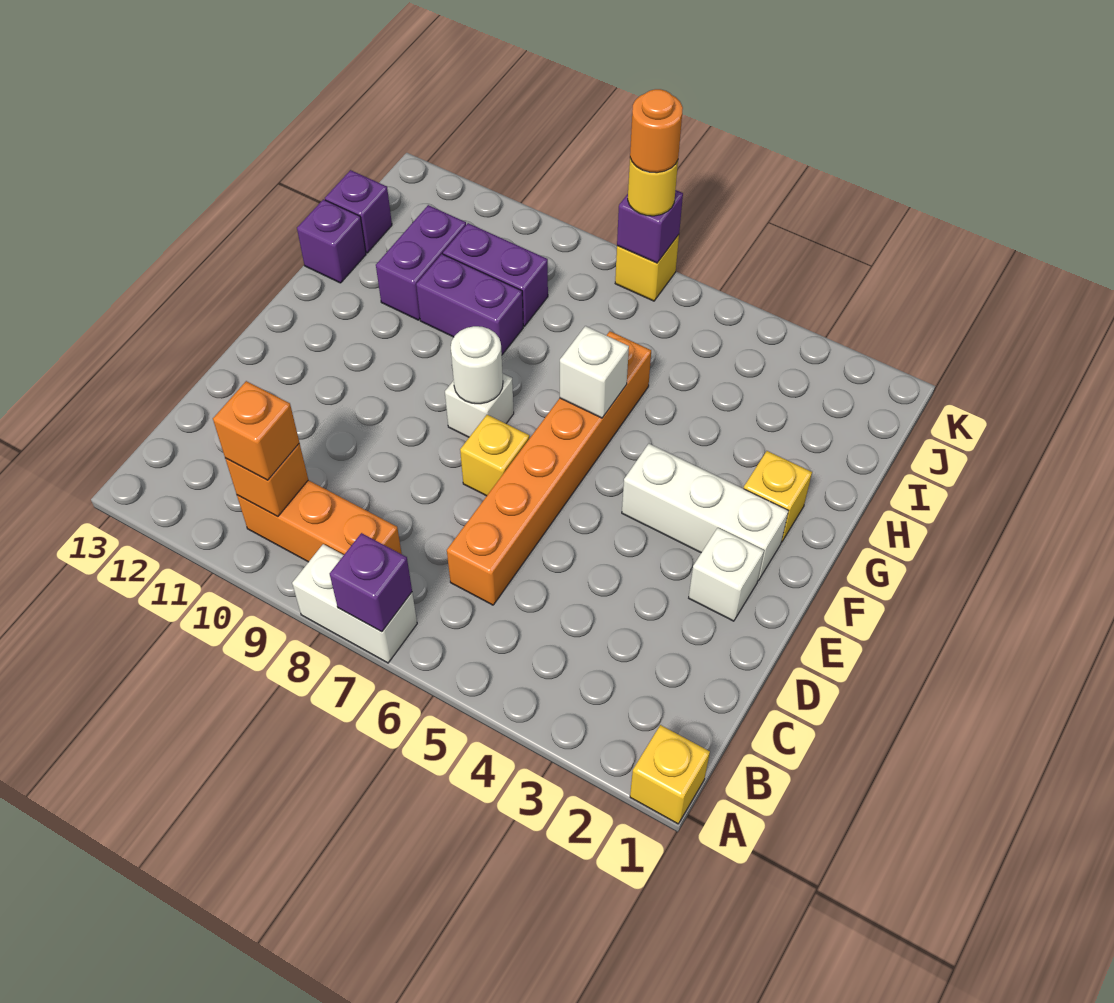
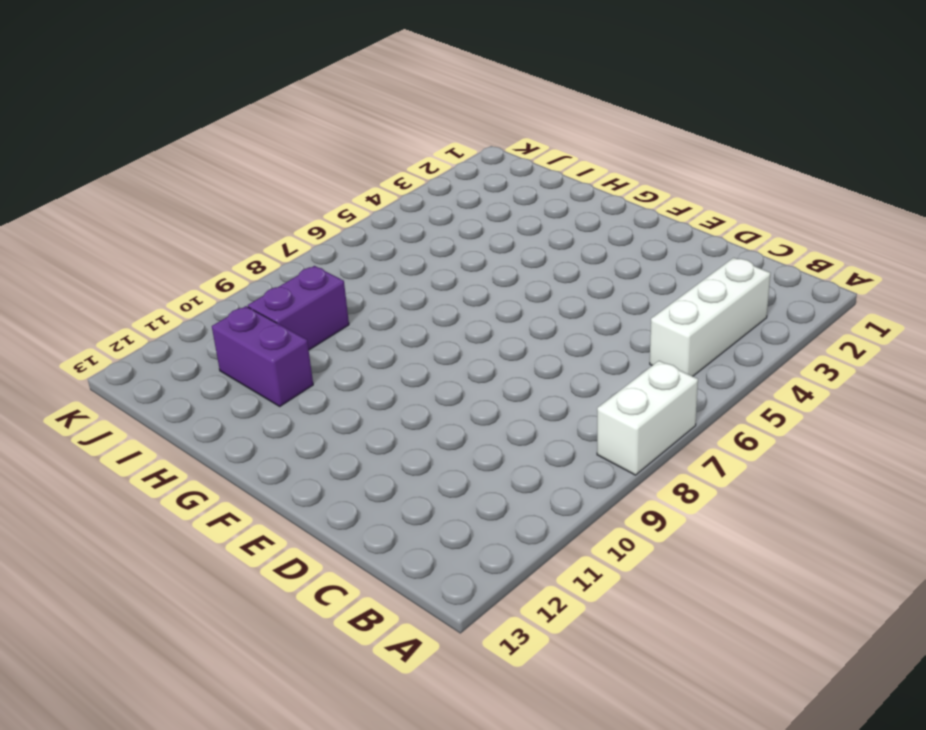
white 1x3 brick [650,258,770,376] -> white 1x3 brick moved to [622,444,788,581]
none -> yellow 1x1 brick [630,725,710,824]
none -> orange 1x3 brick [237,480,402,562]
none -> orange 1x6 brick [447,331,651,605]

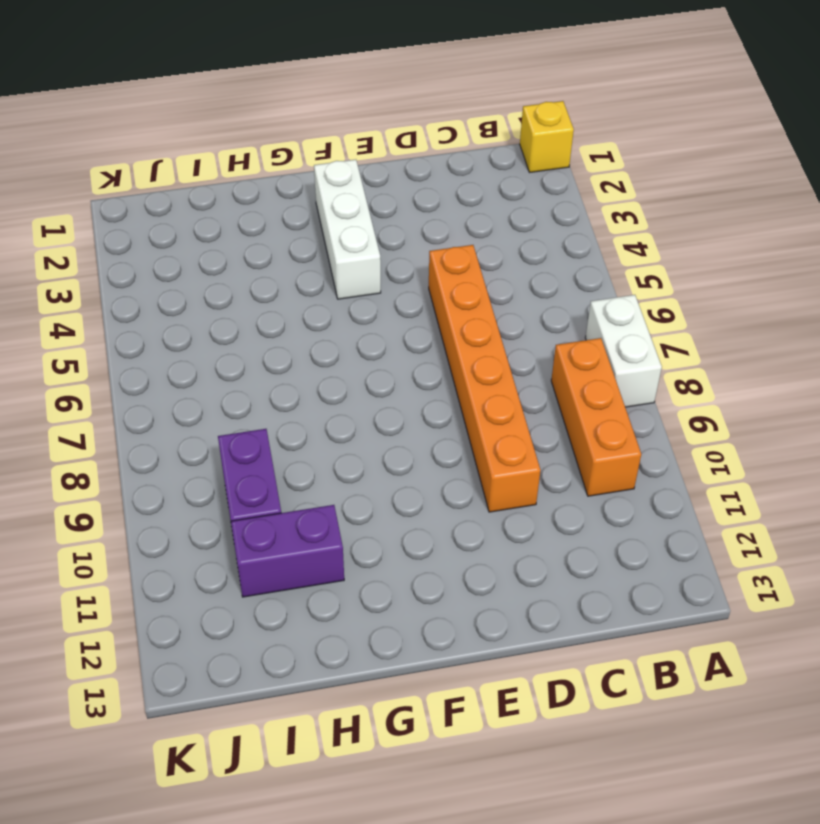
orange 1x6 brick [429,245,541,512] -> orange 1x6 brick turned to [447,331,651,605]
none -> white 1x1 brick [689,528,764,621]
none -> yellow 1x1 brick [460,415,529,496]
none -> white 1x1 brick [445,374,514,437]

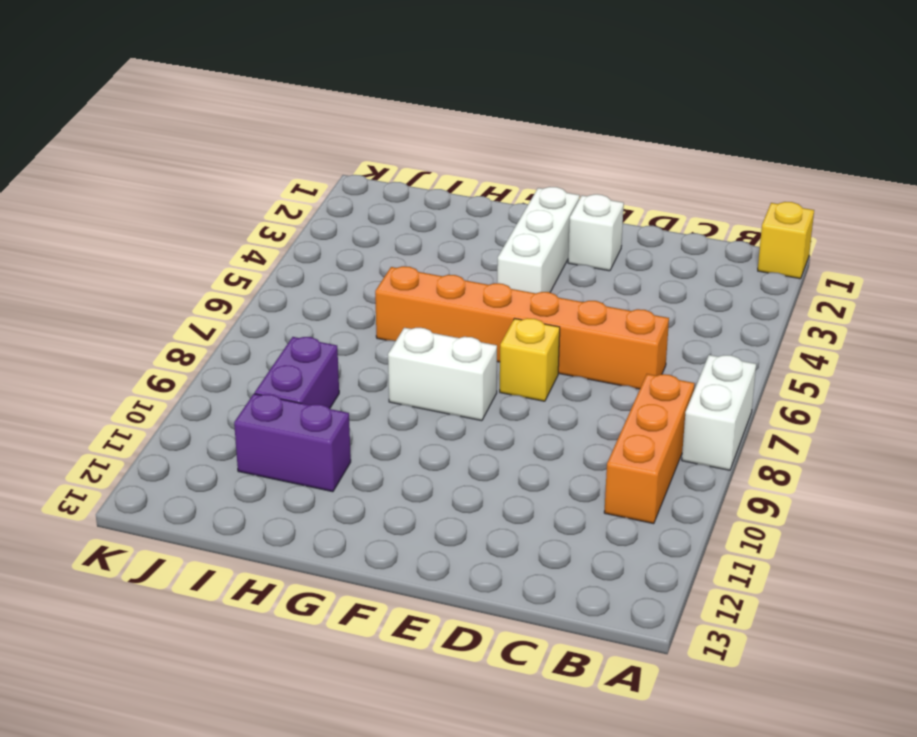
white 1x2 brick [388,328,497,421] -> white 1x1 brick [445,374,514,437]
none -> yellow 1x1 brick [743,451,812,542]
none -> purple 1x2 brick [416,254,523,355]
none -> purple 1x1 brick [297,199,366,283]

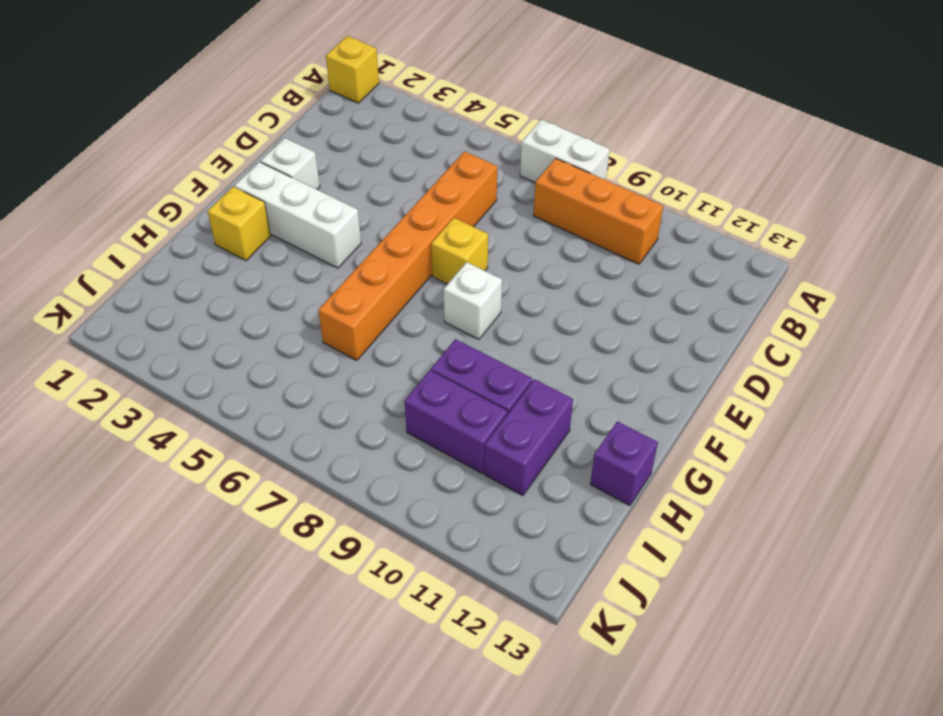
none -> purple 1x1 brick [325,170,392,253]
none -> yellow 1x1 brick [615,235,679,301]
none -> purple 1x1 brick [330,533,412,632]

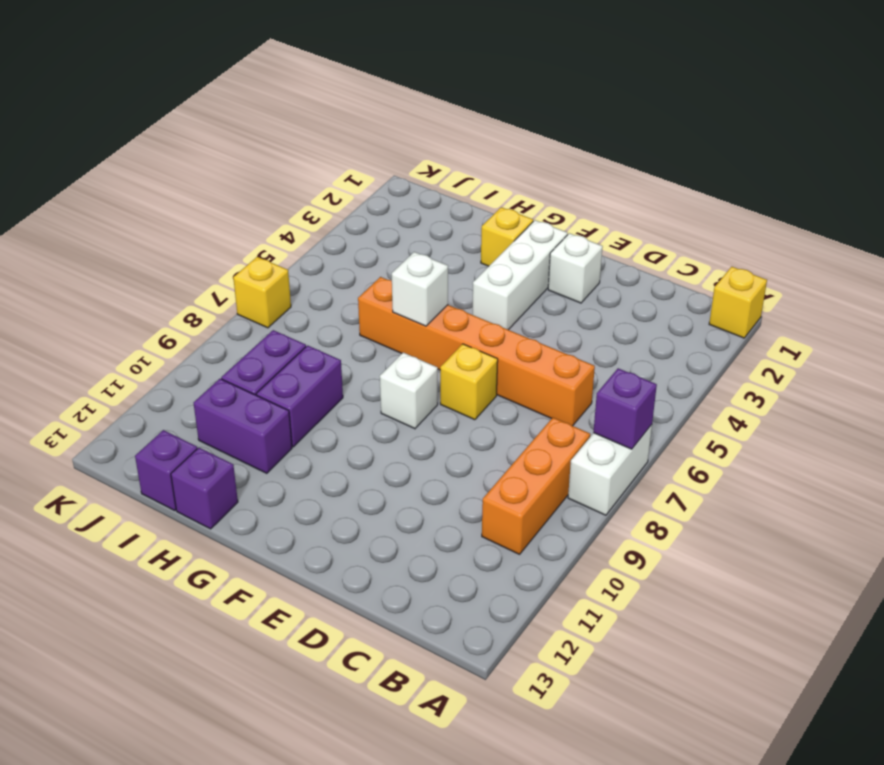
none -> orange 1x1 brick [225,443,308,517]
none -> white 1x1 round brick [451,326,503,404]
none -> purple 1x1 brick [617,190,683,263]

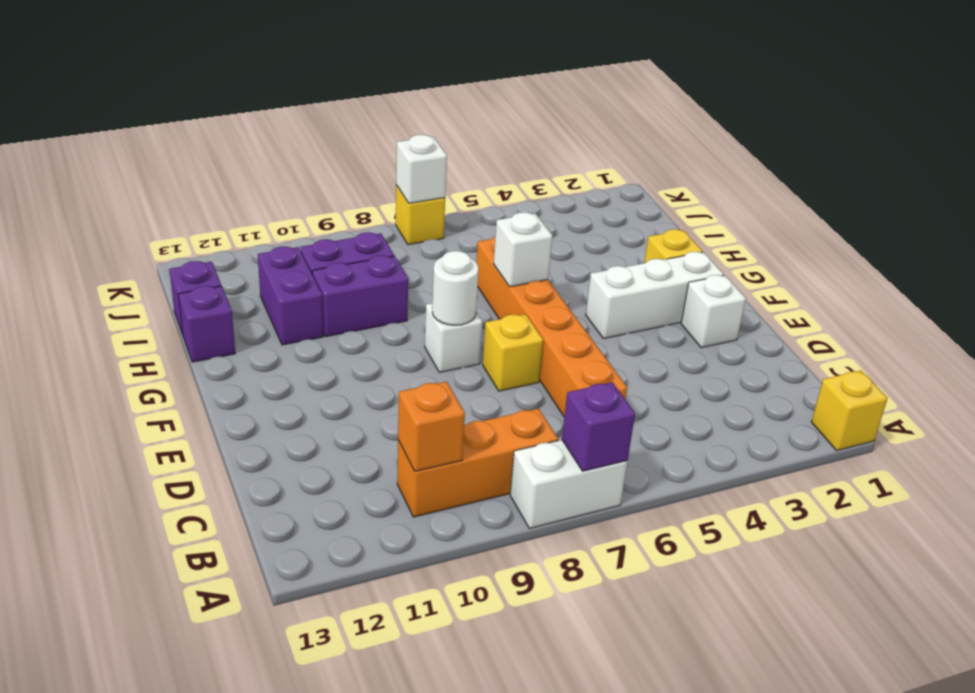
white 1x1 brick [396,135,447,203] -> purple 1x1 brick [617,190,683,263]
none -> orange 1x1 brick [213,381,299,480]
none -> yellow 1x1 round brick [628,158,678,216]
none -> orange 1x1 round brick [630,89,683,173]

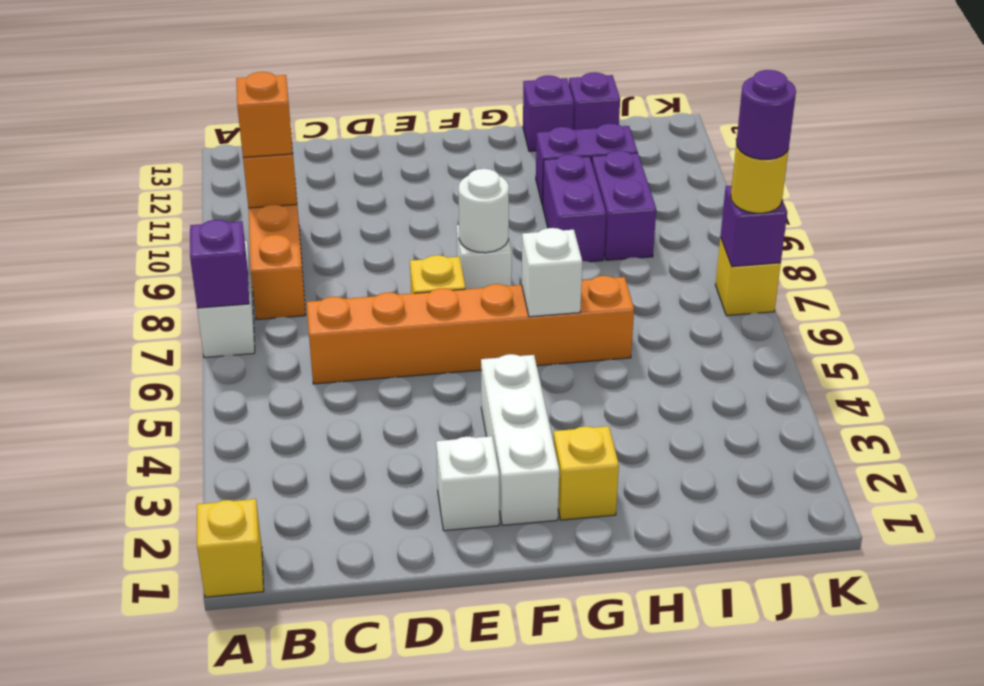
purple 1x1 round brick [736,70,796,159] -> orange 1x1 round brick [630,89,683,173]

